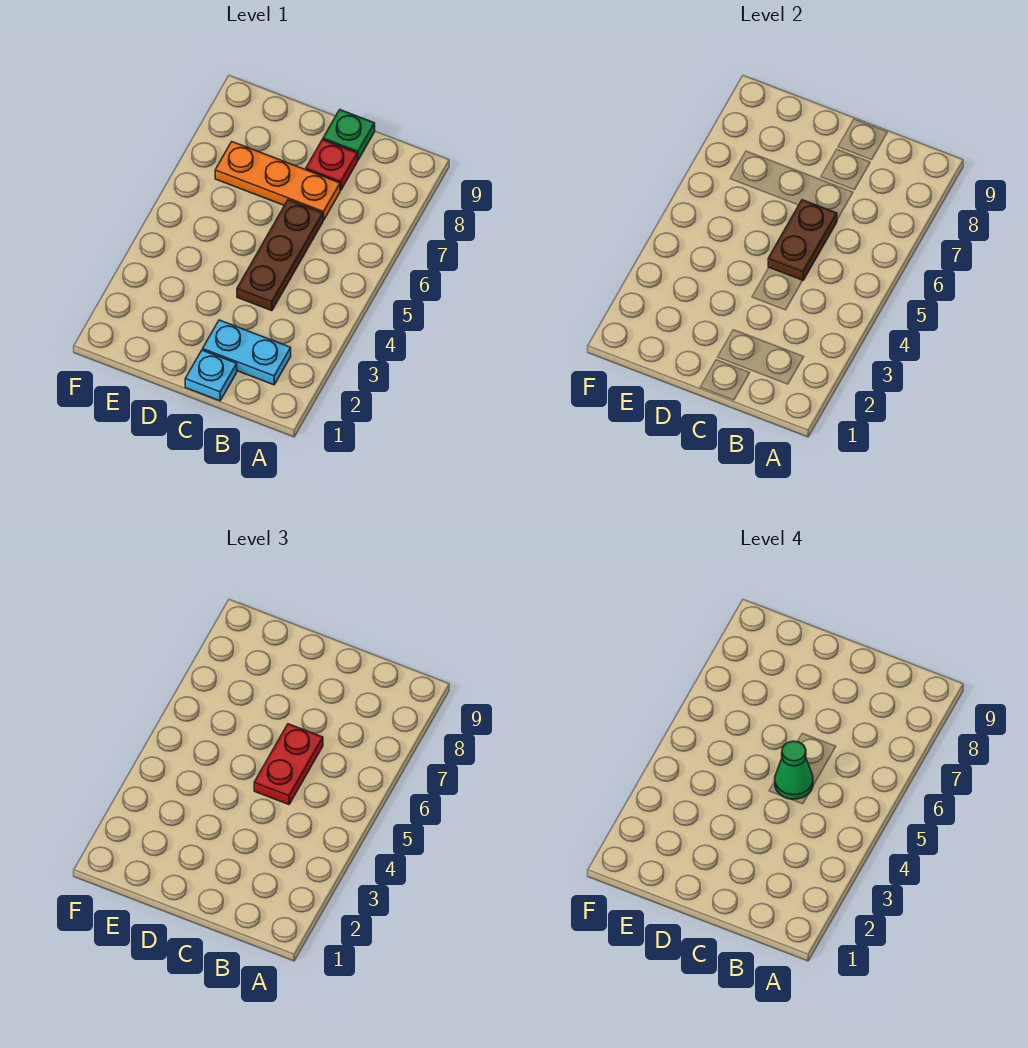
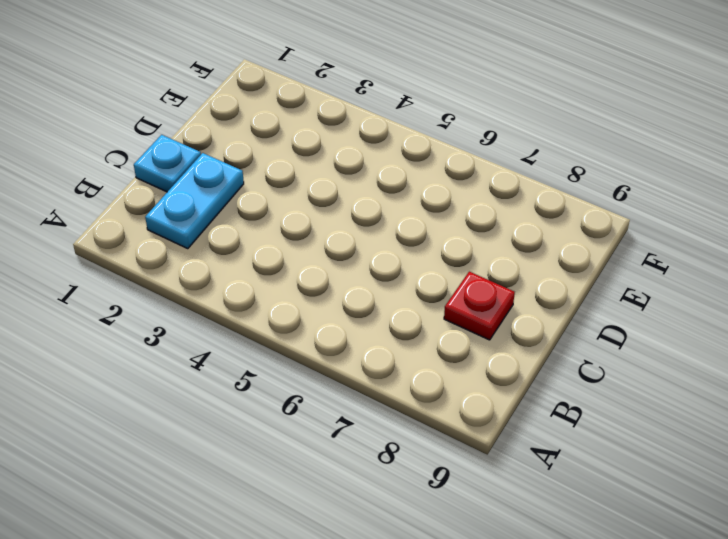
none -> brown 1x3 plate [237,200,323,311]
none -> orange 1x3 plate [215,142,340,220]

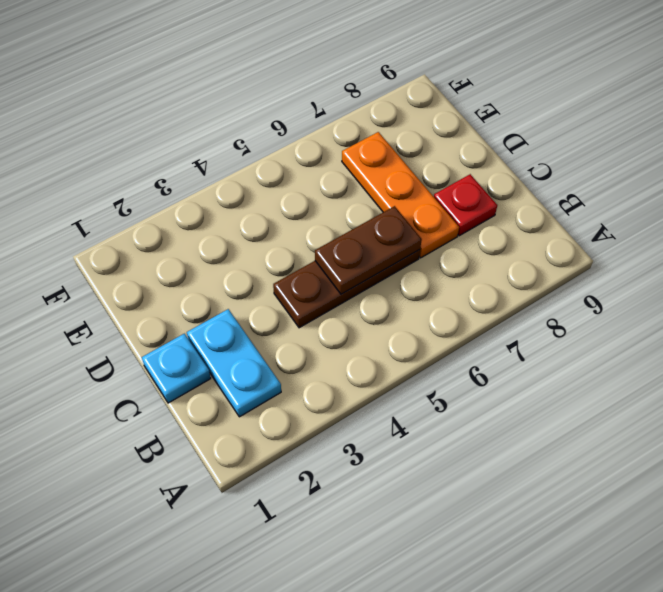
none -> green 1x1 plate [323,110,375,160]
none -> red 1x2 plate [254,724,323,805]

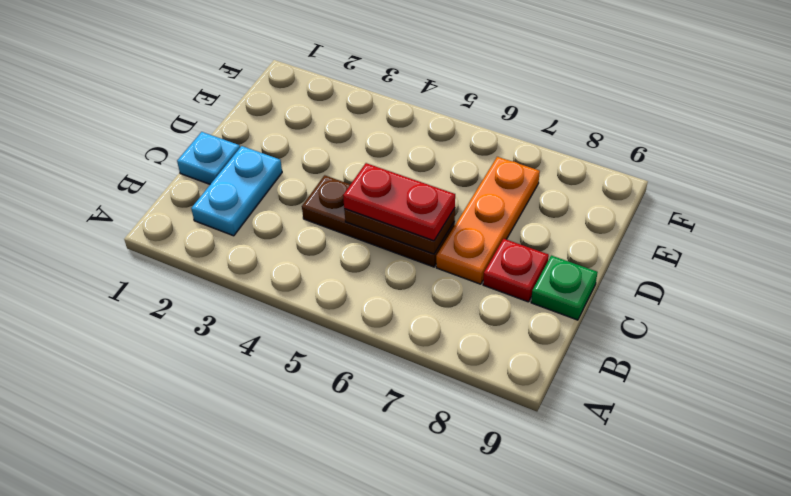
none -> green 1x1 cone [775,741,813,799]

